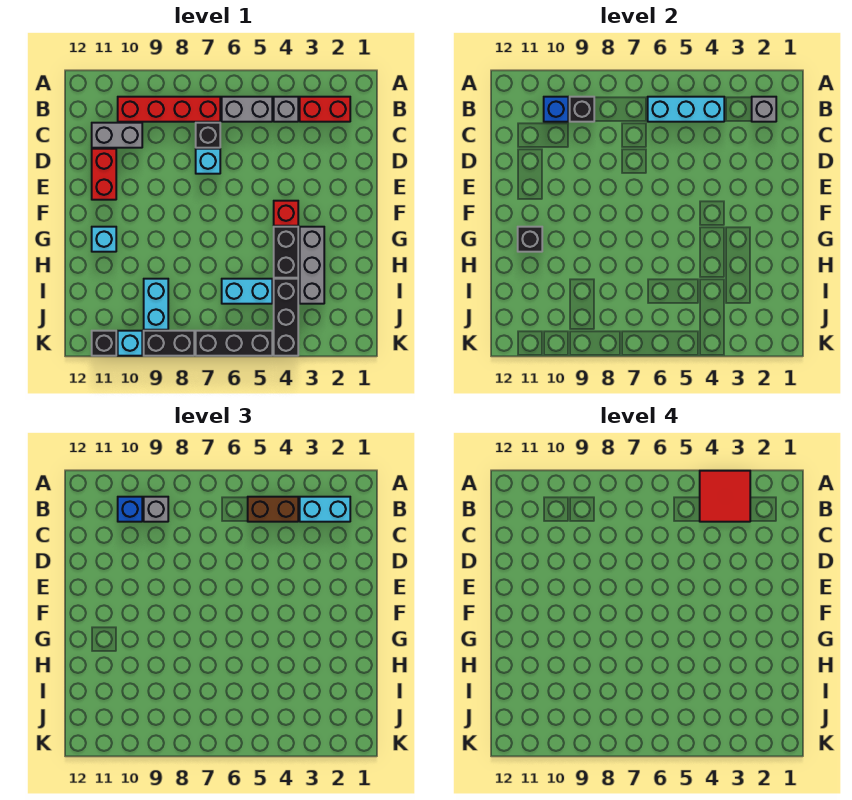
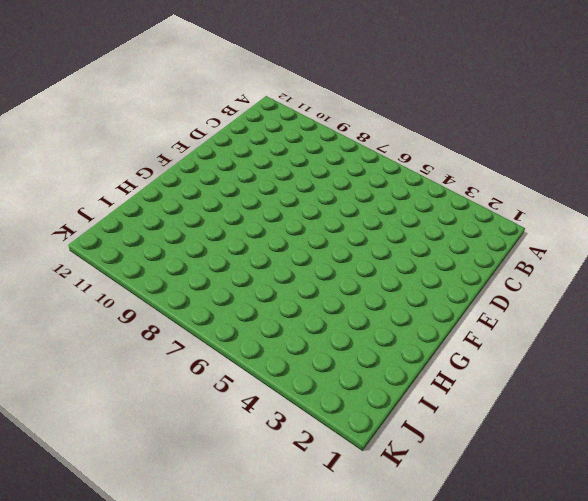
none -> red 1x2 brick [300,97,350,122]
none -> grey 1x1 brick [274,97,298,122]
none -> grey 1x2 brick [222,97,272,122]

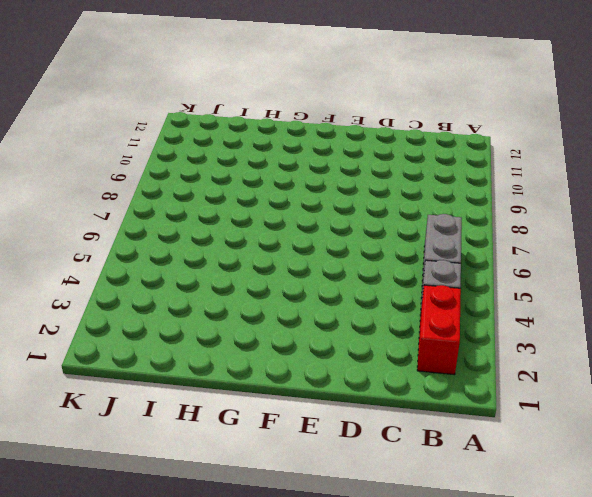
none -> red 1x4 brick [118,97,220,122]
none -> black 1x1 brick [196,123,220,148]
none -> grey 1x2 brick [92,123,142,148]

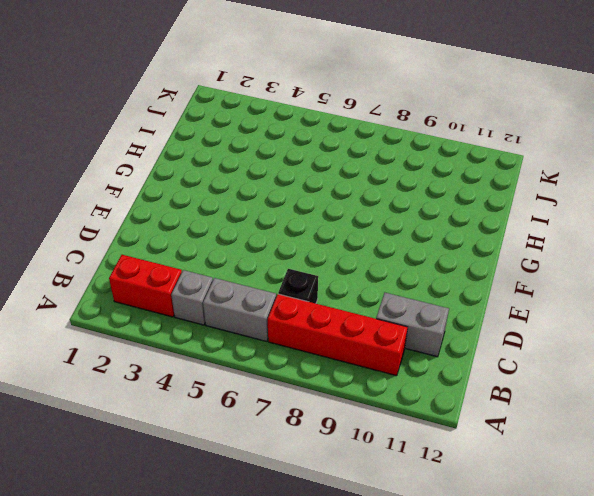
none -> cyan 1x1 brick [196,149,220,174]
none -> red 1x2 brick [92,149,116,200]
none -> red 1x1 brick [274,201,298,226]

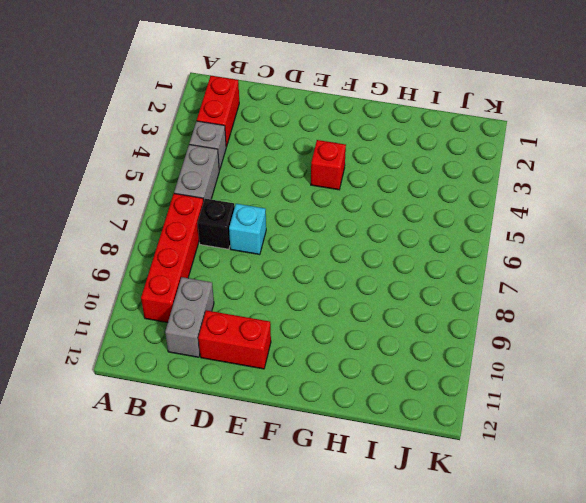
none -> grey 1x3 brick [300,227,324,304]
none -> black 1x2 brick [274,227,298,278]
none -> cyan 1x1 brick [92,227,116,252]

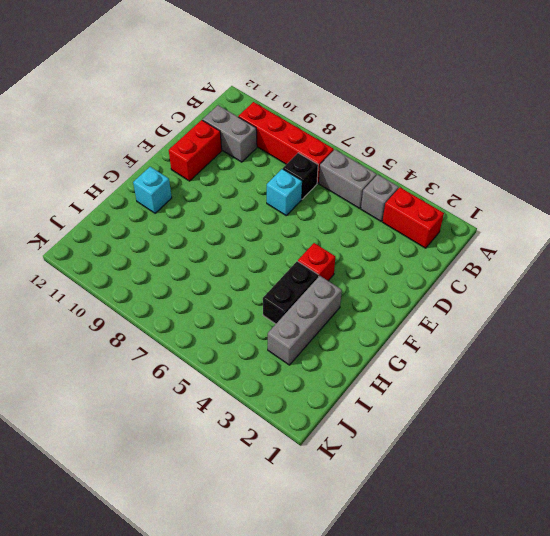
none -> black 1x3 brick [274,279,298,356]
none -> cyan 1x2 brick [222,279,272,304]
none -> cyan 1x2 brick [144,279,168,330]

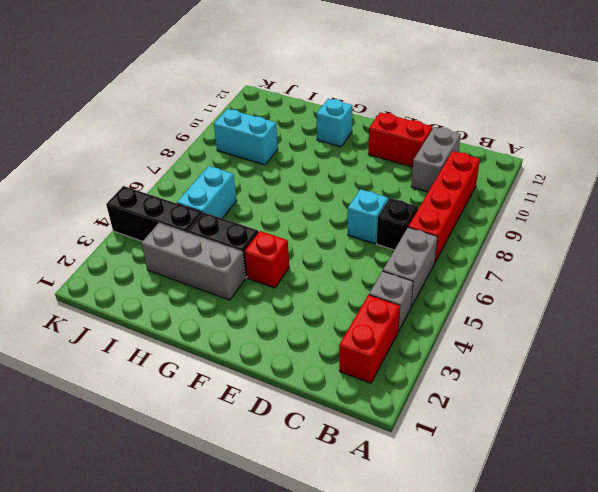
none -> black 1x3 brick [196,331,272,356]
none -> black 1x2 brick [144,331,194,356]
none -> cyan 1x1 brick [118,331,142,356]

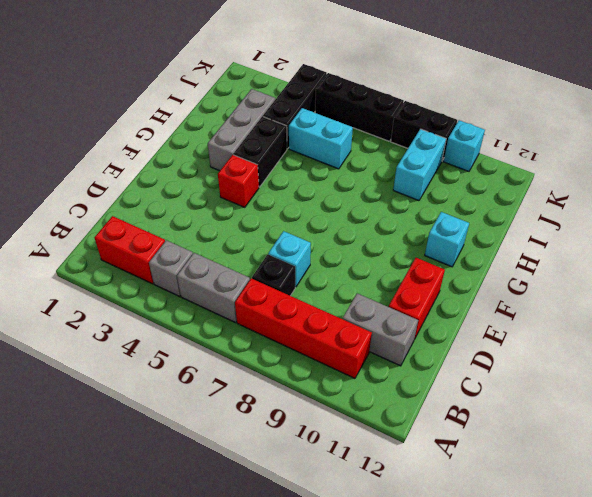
none -> black 1x1 brick [92,331,116,356]
none -> grey 1x1 brick [752,97,776,122]
none -> cyan 1x3 brick [648,97,724,122]

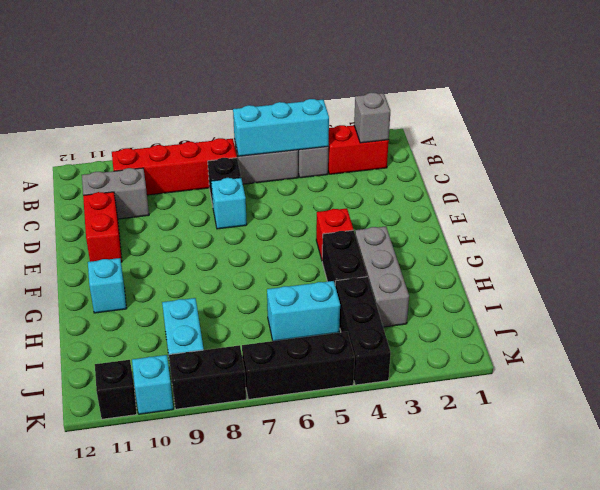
none -> black 1x1 brick [570,97,594,122]
none -> blue 1x1 brick [544,97,568,122]
none -> black 1x1 brick [518,227,542,252]

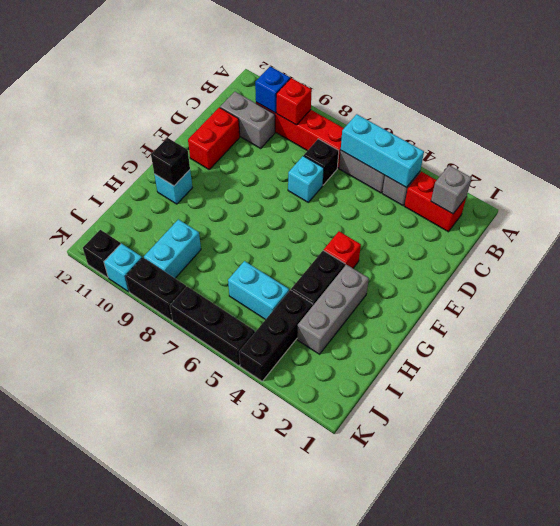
red 1x1 brick [276,78,312,125] -> black 1x1 brick [570,97,594,122]
none -> cyan 1x2 brick [300,497,350,522]
none -> brown 1x2 brick [248,497,298,522]
none -> grey 1x1 brick [144,497,168,522]

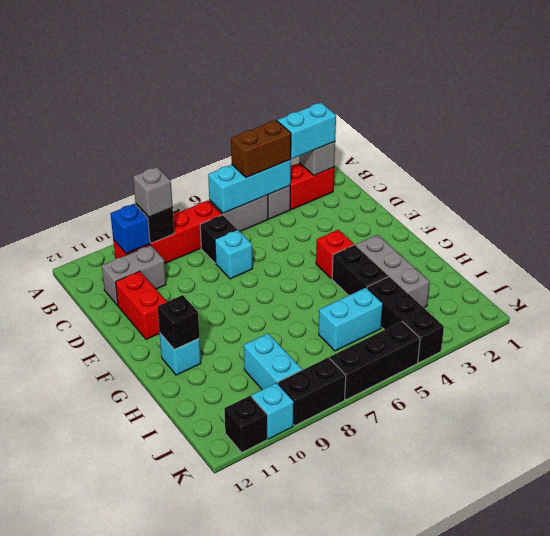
none -> blue 1x1 brick [118,497,142,522]
none -> red 2x2 tile [700,471,750,522]

